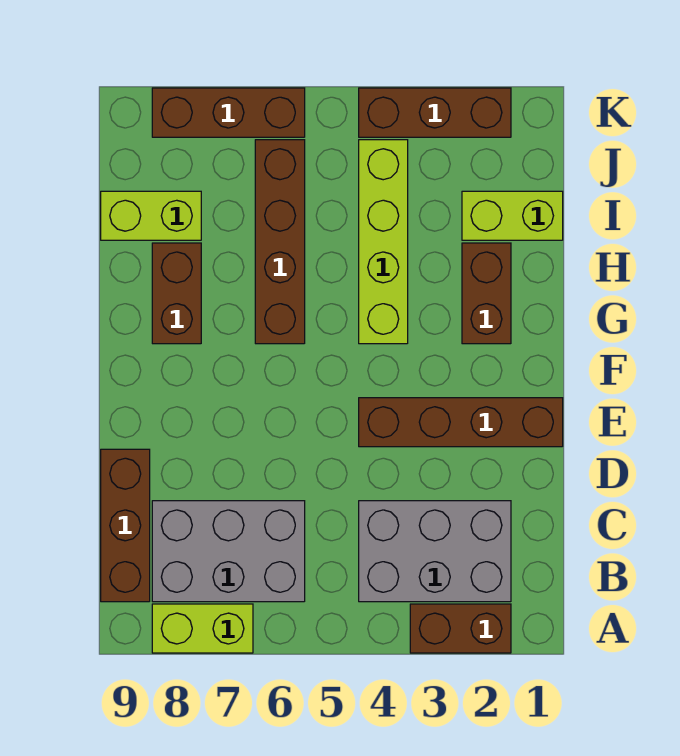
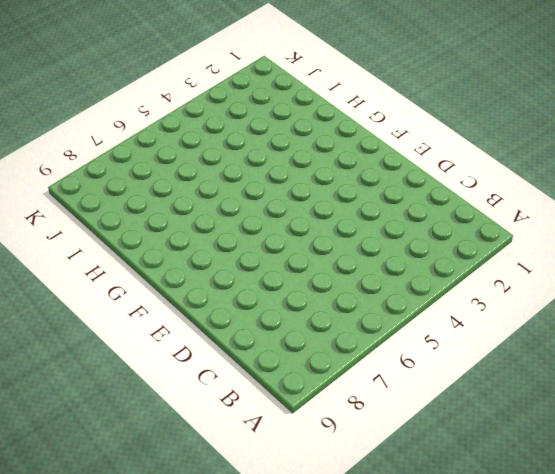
none -> brown 1x2 brick [410,604,511,653]
none -> lime 1x2 brick [152,604,253,653]
none -> grey 2x3 brick [359,501,511,602]

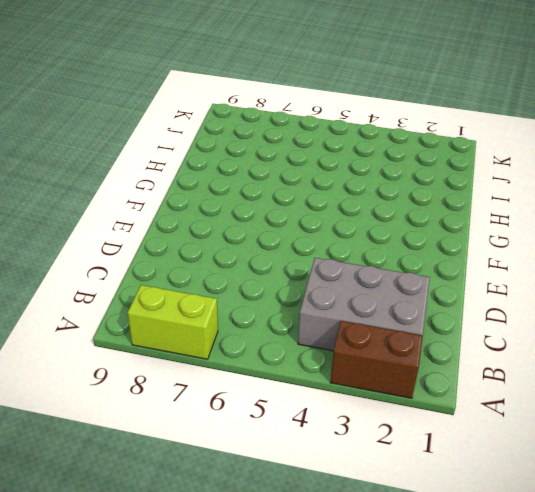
none -> grey 2x3 brick [152,501,305,602]
none -> brown 1x3 brick [101,449,150,602]
none -> brown 1x4 brick [359,398,563,447]

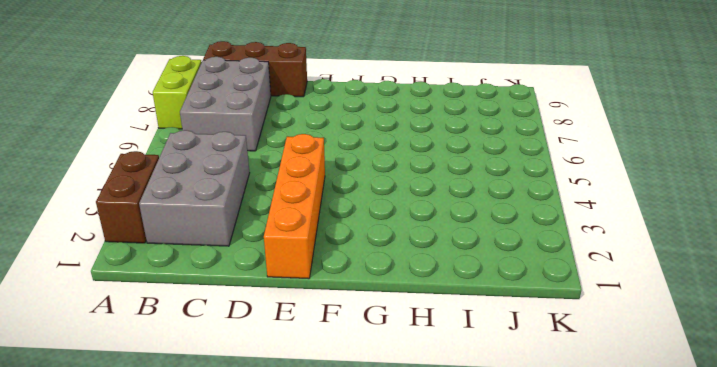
orange 1x4 brick [264,134,325,279] -> brown 1x4 brick [359,398,563,447]
none -> brown 1x2 brick [462,243,511,344]
none -> lime 1x4 brick [359,140,408,344]
none -> brown 1x4 brick [255,140,305,344]

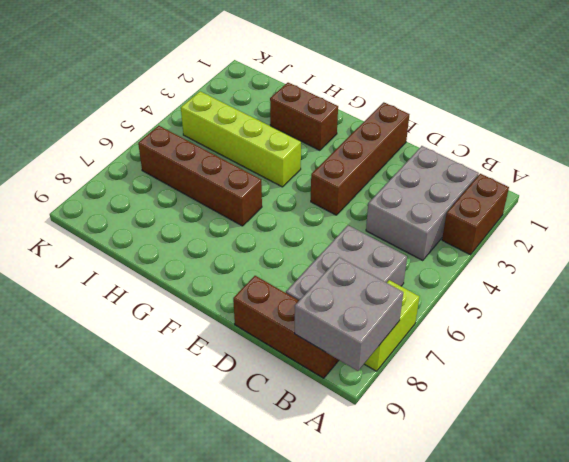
grey 2x2 brick [295,257,403,371] -> none
none -> brown 1x2 brick [152,243,201,344]
none -> lime 1x2 brick [462,191,563,240]
none -> lime 1x2 brick [101,191,201,240]

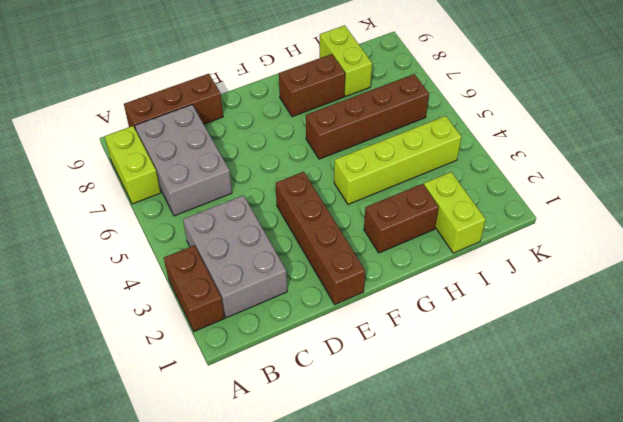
none -> brown 1x3 brick [359,88,511,137]
none -> brown 1x3 brick [152,88,305,137]

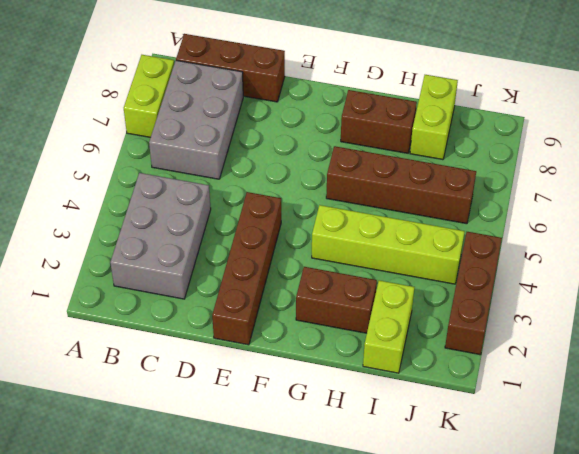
none -> brown 1x2 brick [410,604,511,653]
none -> brown 1x3 brick [152,88,305,137]

